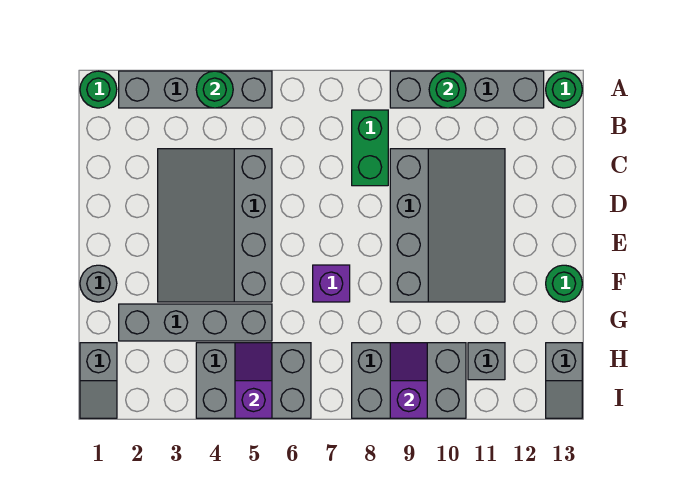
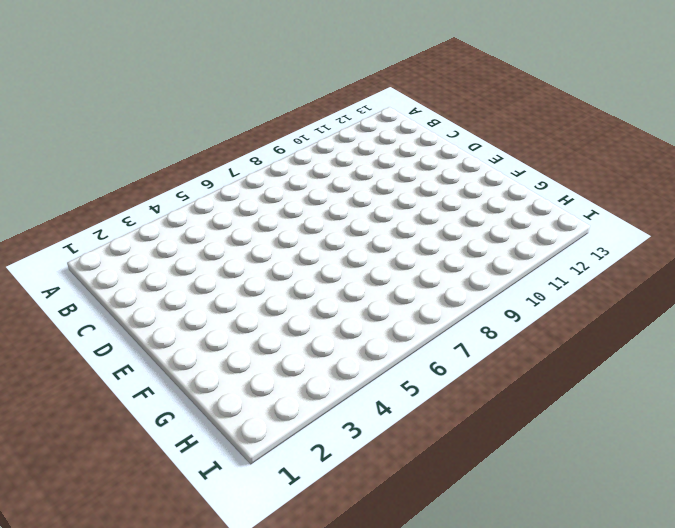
none -> green 1x1 round brick [80,71,117,108]
none -> grey 1x4 brick [119,71,272,108]
none -> grey 1x4 brick [390,71,544,108]

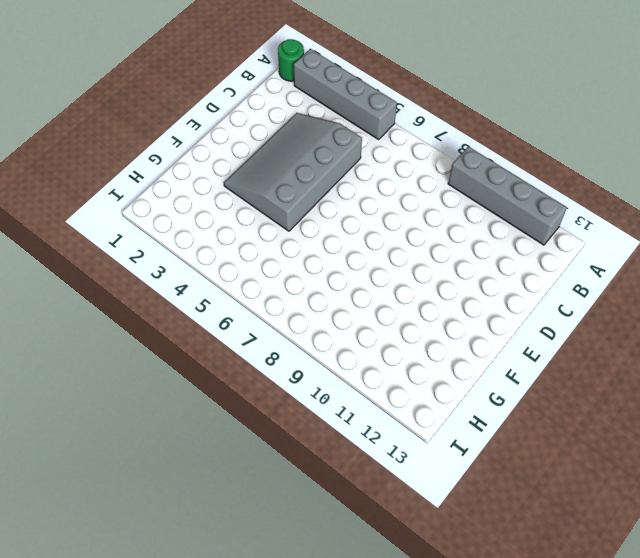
none -> green 1x1 round brick [546,71,582,108]
none -> green 1x2 brick [352,110,388,186]
none -> grey 3x4 slope [390,149,505,302]

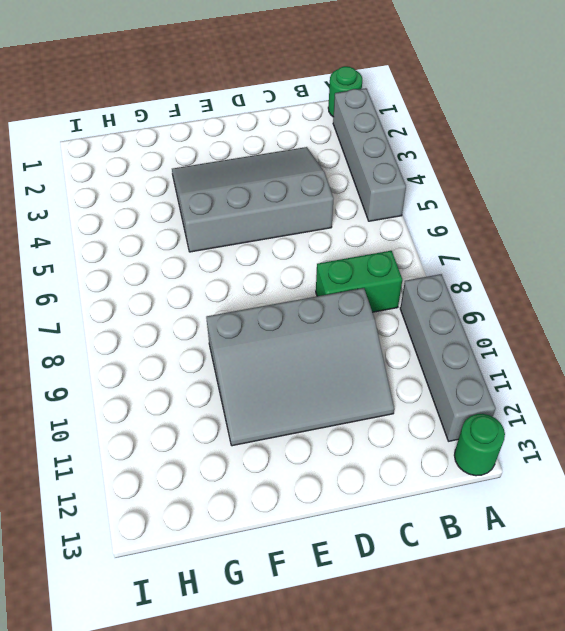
none -> grey 1x1 round brick [80,265,117,302]
none -> purple 1x1 brick [313,265,350,302]
none -> green 1x1 round brick [546,265,582,302]

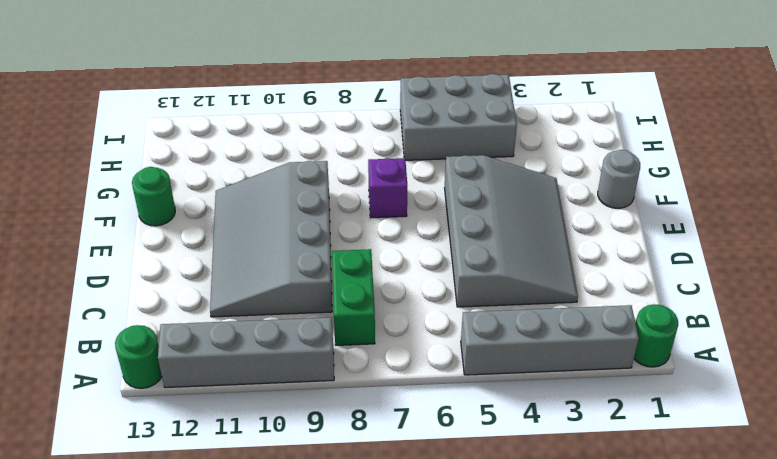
none -> grey 1x4 brick [119,304,272,341]
none -> grey 1x2 slope [80,343,117,418]
none -> grey 2x3 brick [352,343,466,418]

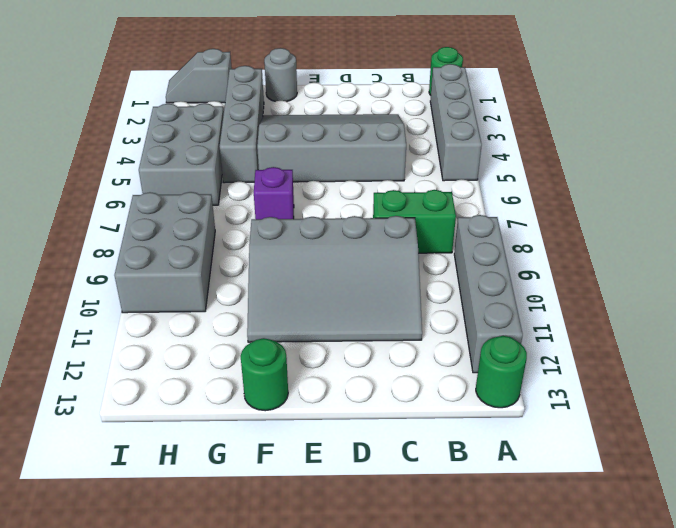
none -> grey 1x1 brick [468,343,505,380]
none -> grey 1x2 slope [546,343,582,418]
none -> green 1x1 round brick [196,71,233,108]

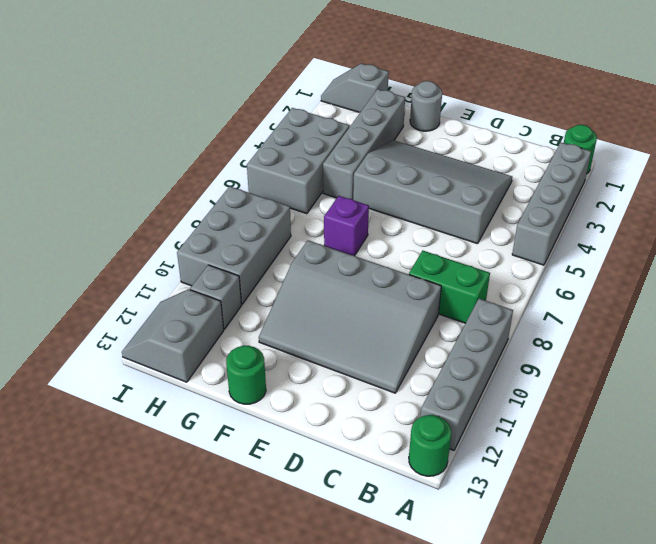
grey 2x2 slope [122,289,224,382] -> grey 1x2 slope [546,343,582,418]
none -> green 1x1 round brick [196,71,233,108]
none -> green 1x1 round brick [429,71,466,108]
none -> purple 1x2 slope [235,343,272,418]

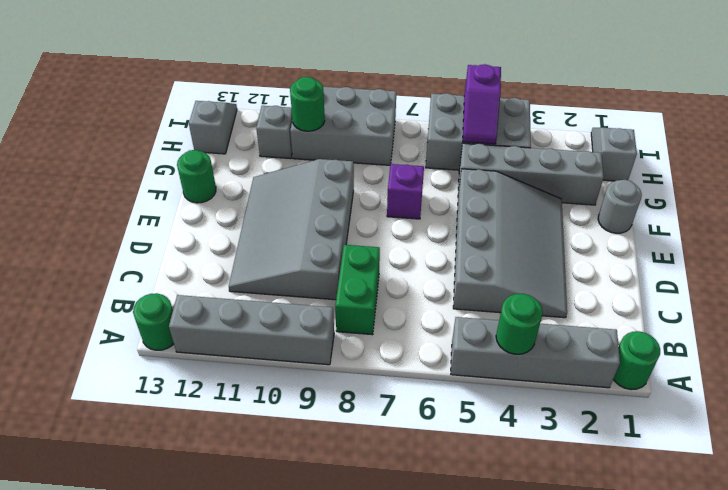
green 1x1 round brick [290,77,325,131] -> green 1x1 round brick moved to [429,71,466,108]
none -> purple 1x2 slope [390,343,427,418]

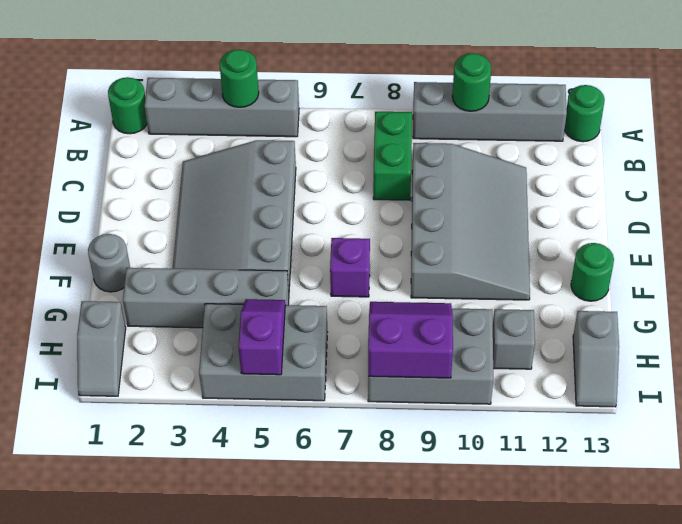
purple 2x2 slope [368,302,453,378] -> purple 1x2 slope [390,343,427,418]

